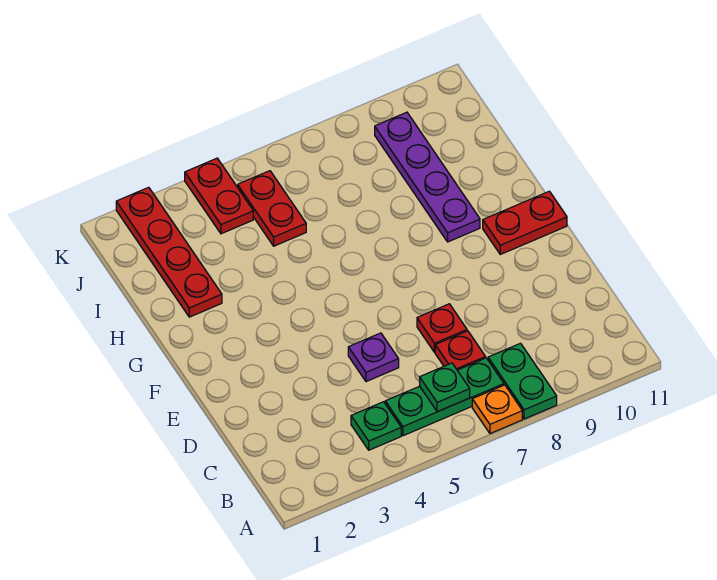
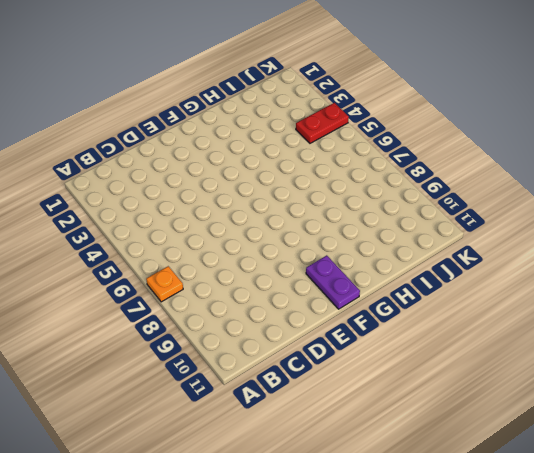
purple 1x2 plate [306,255,360,309] -> red 1x2 plate [483,191,567,254]
none -> green 1x2 plate [488,343,557,419]
none -> green 1x1 plate [351,402,401,450]
none -> green 1x3 plate [385,358,504,436]

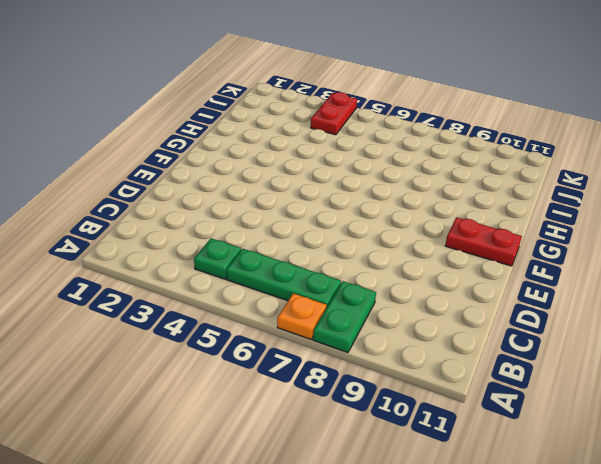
none -> red 1x1 plate [435,331,486,370]
none -> purple 1x1 plate [348,333,399,382]
none -> red 1x1 plate [417,304,467,352]

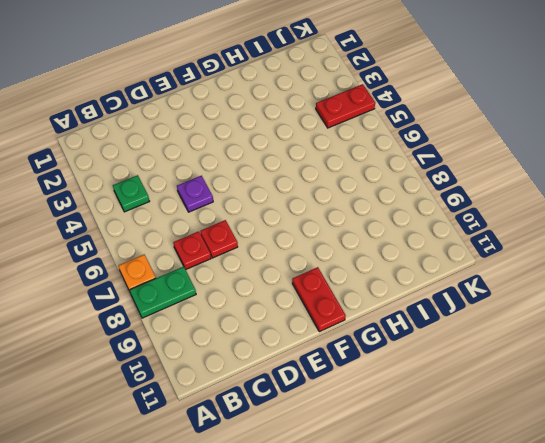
none -> green 1x3 plate [385,358,504,436]
none -> purple 1x4 plate [375,112,480,242]
none -> red 1x4 plate [116,187,222,317]

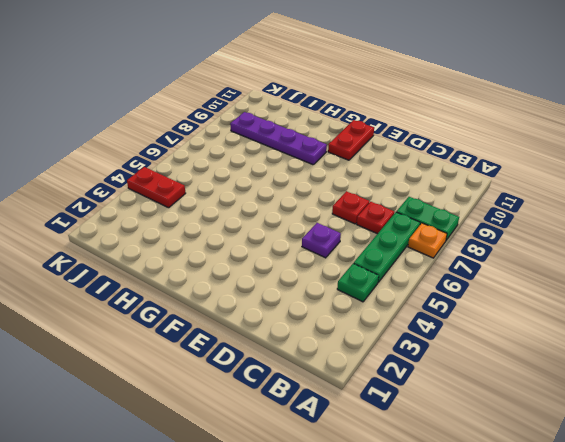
none -> red 1x4 plate [116,187,222,317]
none -> red 1x2 plate [238,171,306,246]
none -> green 1x1 plate [420,363,470,412]

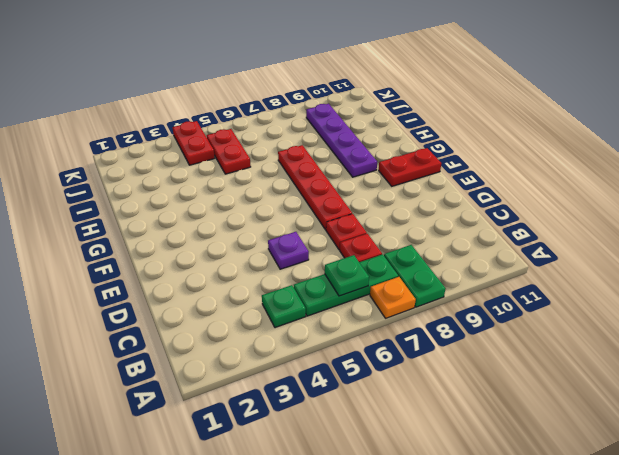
red 1x4 plate [278,145,352,230] -> red 1x4 plate moved to [116,187,222,317]

